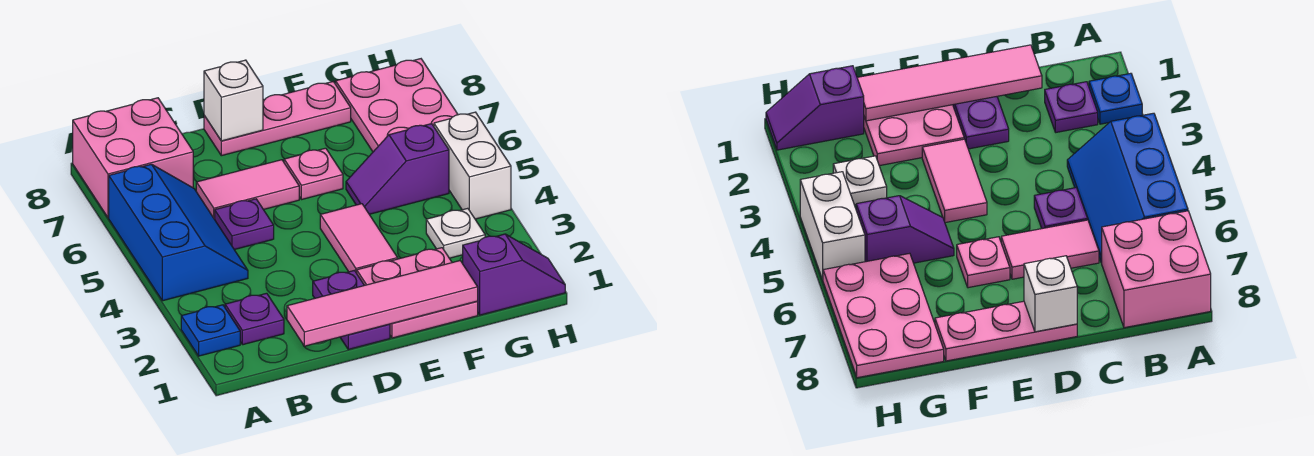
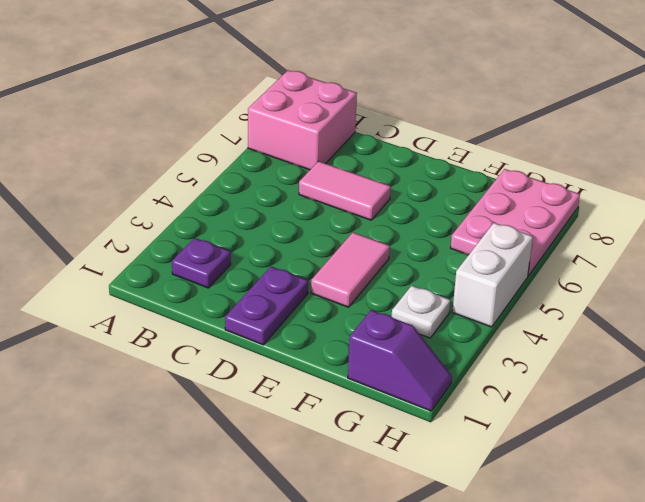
none -> blue 1x1 plate [181,305,240,356]
none -> blue 2x3 slope [109,164,248,301]
none -> purple 1x1 plate [215,199,274,250]

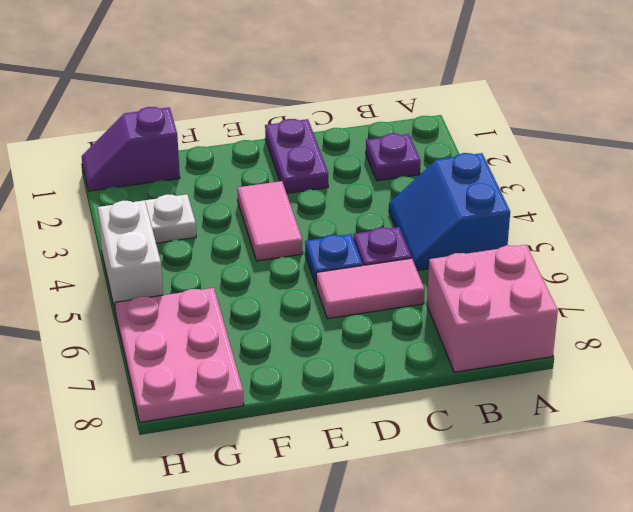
blue 2x2 slope [389,153,510,270] -> blue 2x3 slope [109,164,248,301]
blue 1x1 plate [305,234,363,285] -> blue 1x1 plate moved to [181,305,240,356]
none -> pink 1x3 plate [204,82,351,156]
none -> pink 2x2 plate [357,248,478,338]
none -> pink 1x1 plate [284,148,343,200]

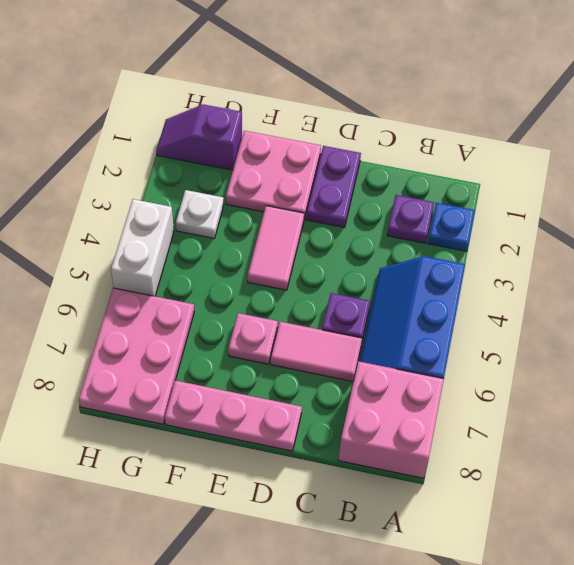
none -> purple 1x2 slope [346,124,449,214]
none -> pink 1x4 tile [287,261,478,346]
none -> white 1x1 brick [204,60,263,141]

